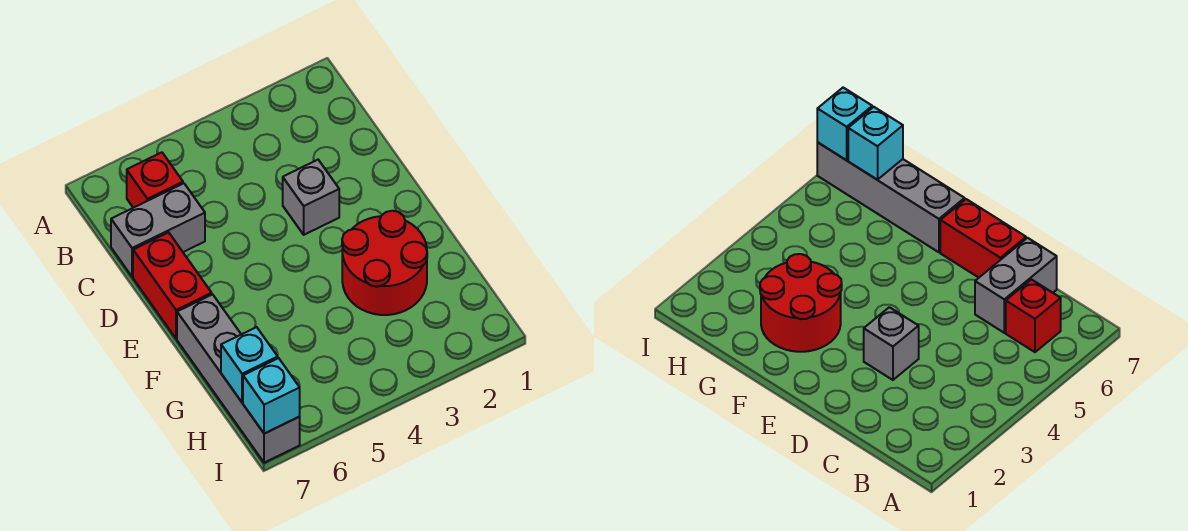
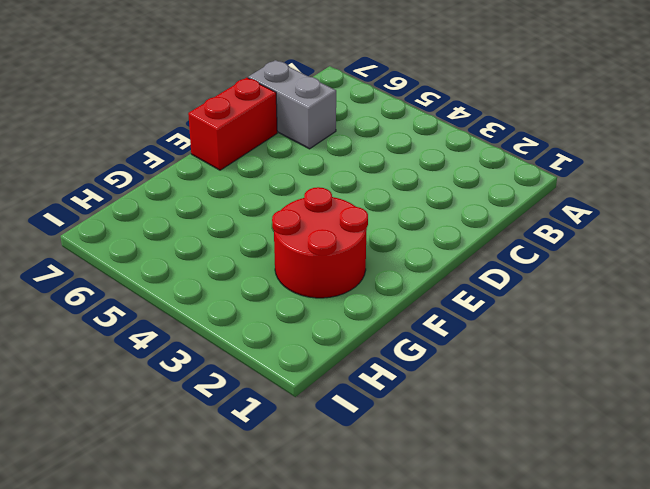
none -> red 1x1 brick [127,152,183,208]
none -> grey 1x1 brick [283,160,339,235]

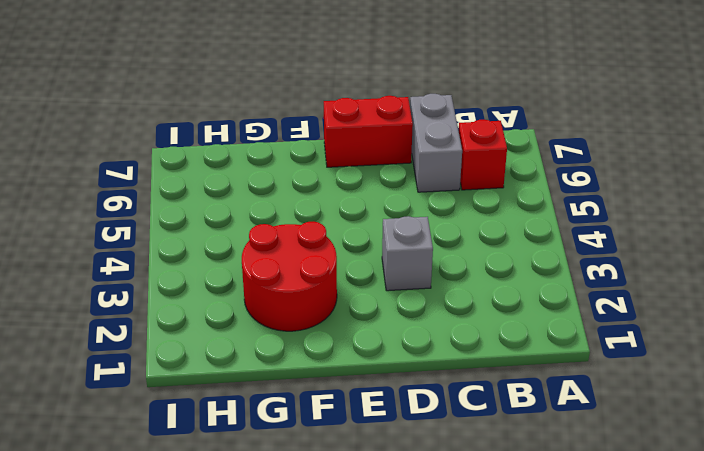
none -> grey 1x4 brick [177,294,300,463]
none -> cyan 1x1 brick [221,327,278,403]

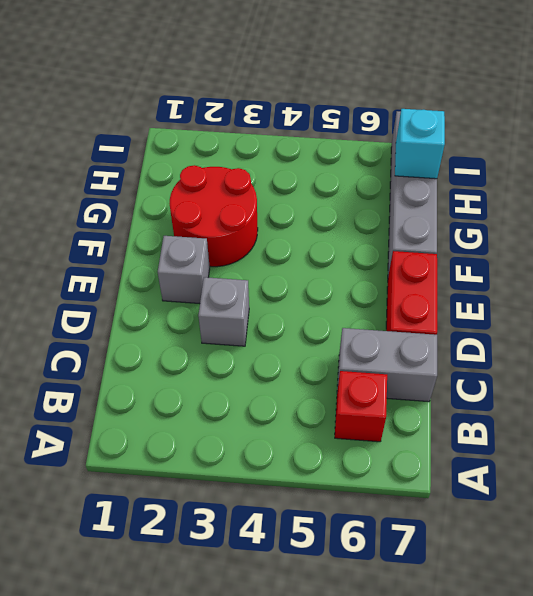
grey 1x1 brick [158,236,210,303] -> none
none -> cyan 1x1 brick [243,358,300,434]

